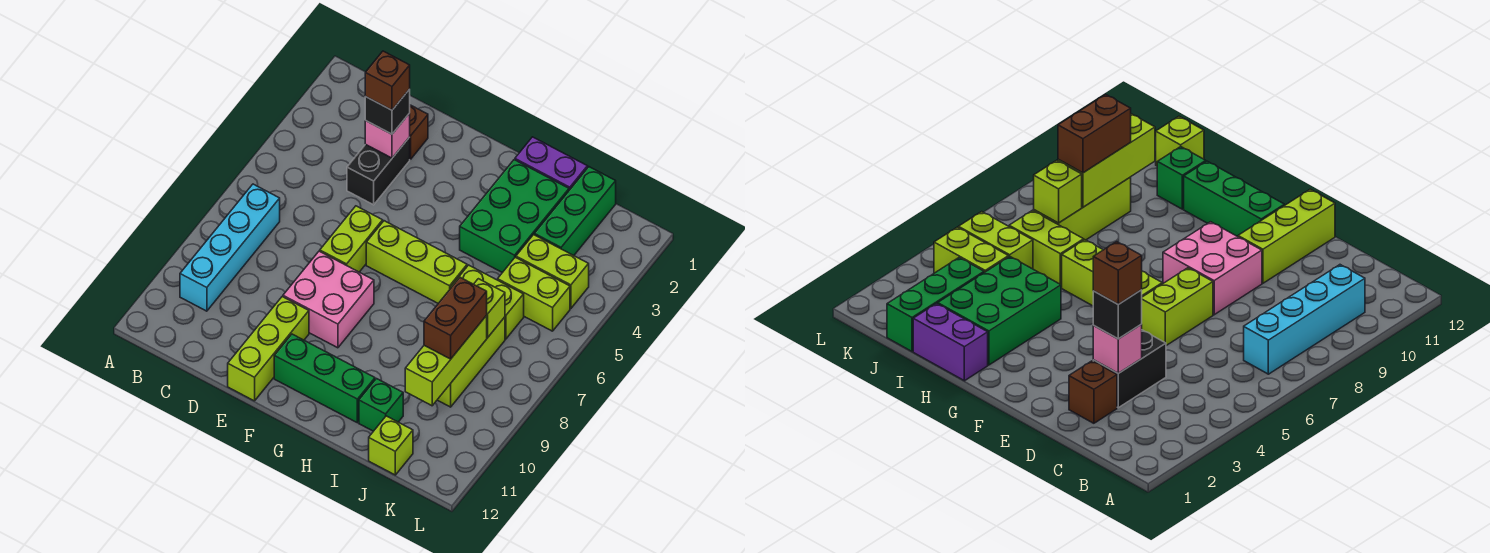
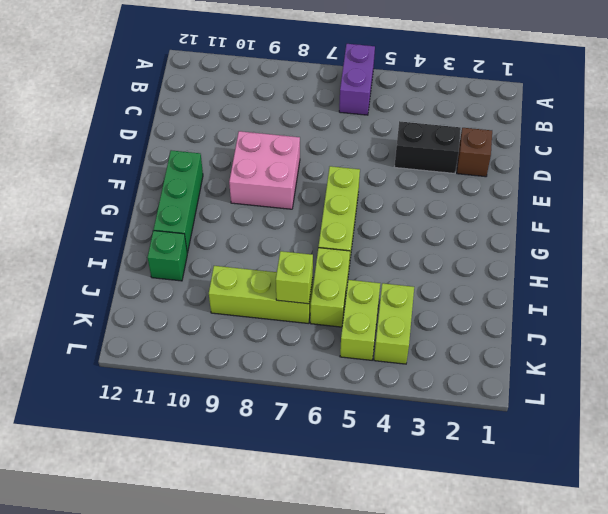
purple 1x2 brick [339,44,375,115] -> purple 1x2 brick moved to [515,137,587,190]
none -> cyan 1x4 brick [180,184,280,311]
none -> lime 1x2 brick [320,206,383,272]
none -> lime 1x3 brick [228,297,309,401]

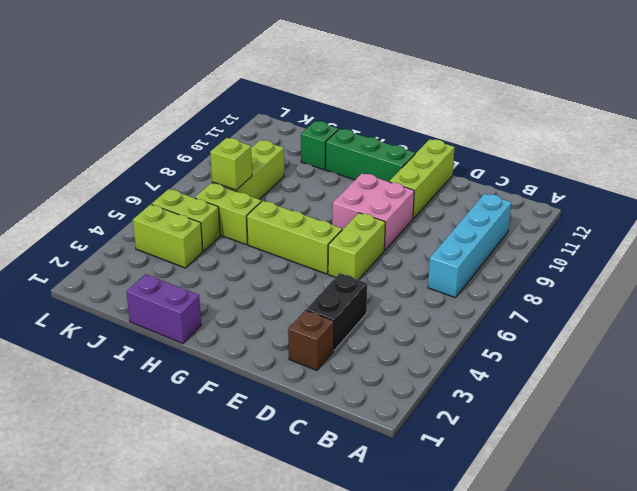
none -> green 2x3 brick [460,160,569,273]
none -> green 1x3 brick [534,167,616,255]
none -> lime 1x1 brick [369,416,413,475]

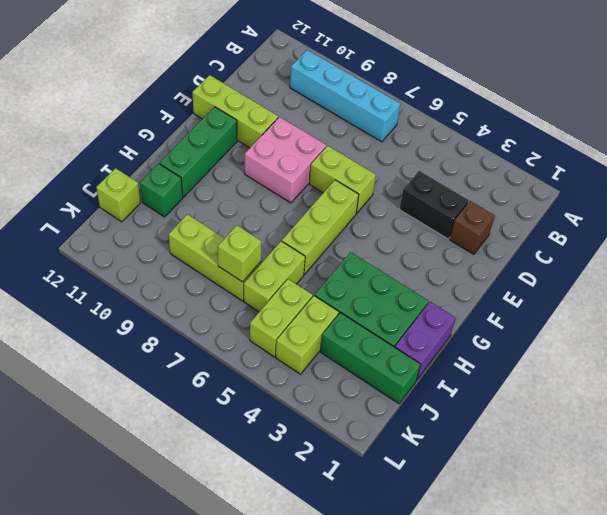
none -> pink 1x1 brick [365,113,410,158]
none -> lime 1x3 brick [405,316,487,406]
none -> black 1x1 brick [365,89,410,134]

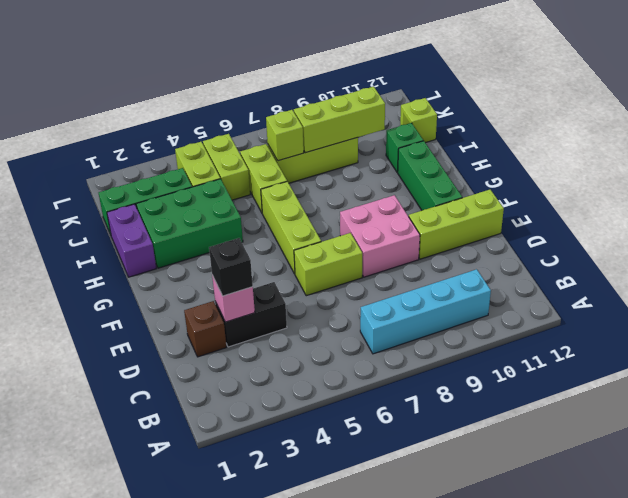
none -> brown 1x2 brick [424,278,487,359]
none -> brown 1x1 brick [365,51,410,110]

